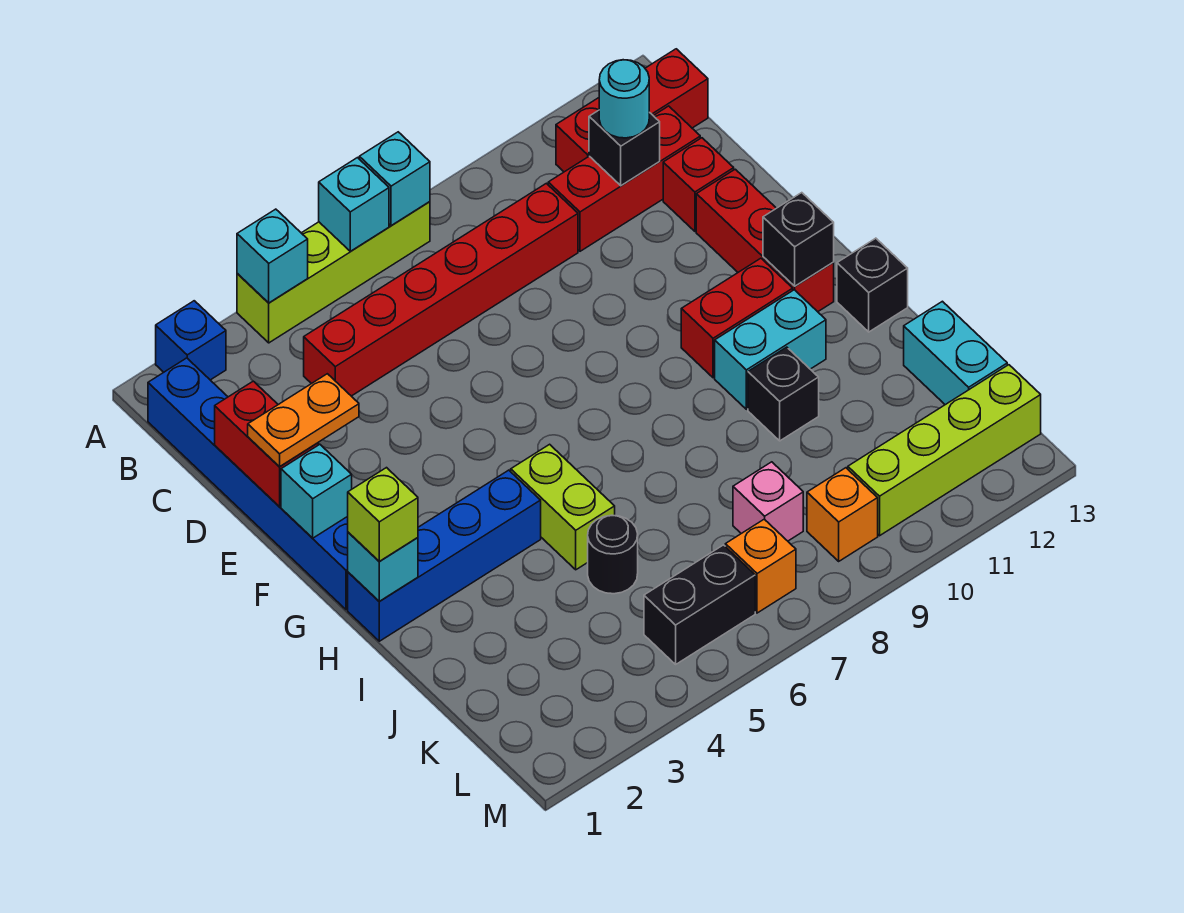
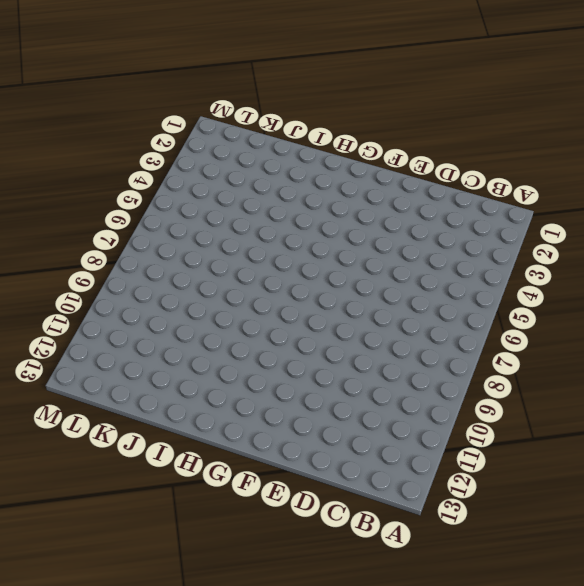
none -> blue 1x1 brick [156,301,226,380]
none -> lime 1x4 brick [237,202,430,343]
none -> blue 1x6 brick [148,358,348,610]
none -> red 1x3 brick [556,49,708,172]

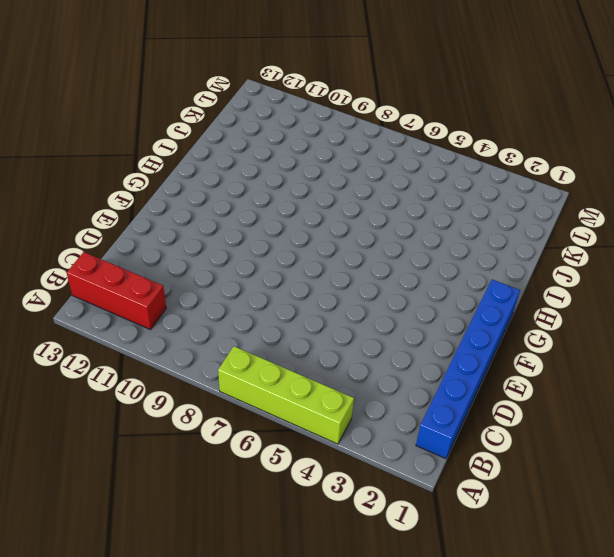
none -> blue 1x1 brick [156,301,226,380]
none -> red 1x6 brick [304,183,578,396]
none -> red 1x3 brick [548,106,700,251]
none -> red 1x1 brick [663,138,734,231]

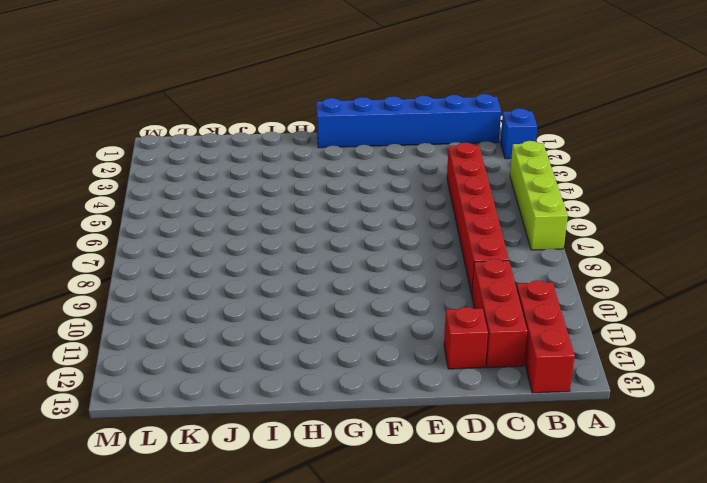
none -> red 1x3 brick [696,169,834,312]
none -> red 1x2 brick [681,258,793,378]
none -> blue 1x4 brick [348,470,541,641]
none -> lime 1x2 brick [511,444,615,570]

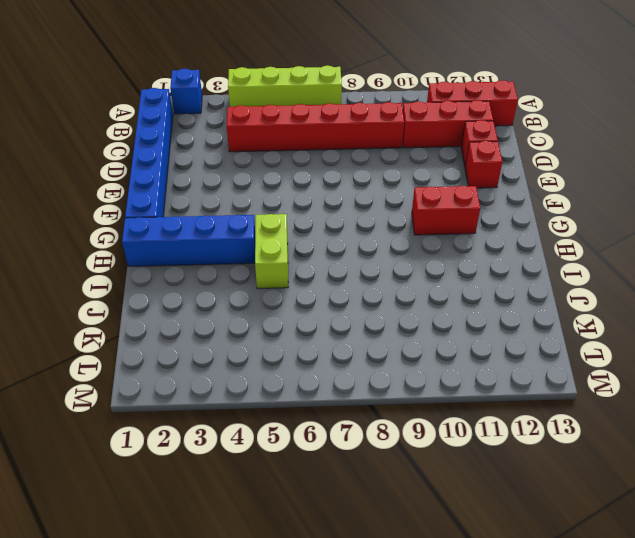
red 1x1 brick [465,141,503,188] -> red 1x3 brick [696,169,834,312]
none -> cyan 1x2 brick [715,290,826,409]
none -> black 1x1 brick [837,238,908,332]
none -> black 1x1 brick [748,347,819,441]
none -> black 1x1 round brick [588,515,638,594]

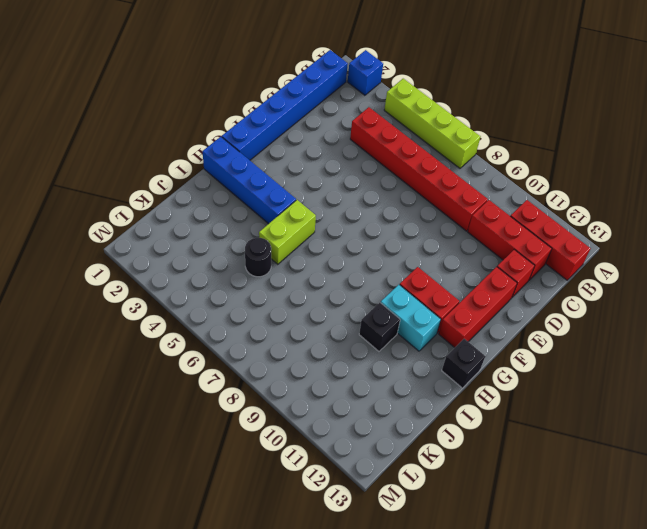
none -> cyan 1x2 brick [904,301,1007,405]
none -> pink 1x1 brick [733,462,803,541]
none -> black 1x2 brick [644,545,755,664]
none -> orange 1x1 brick [725,519,796,613]

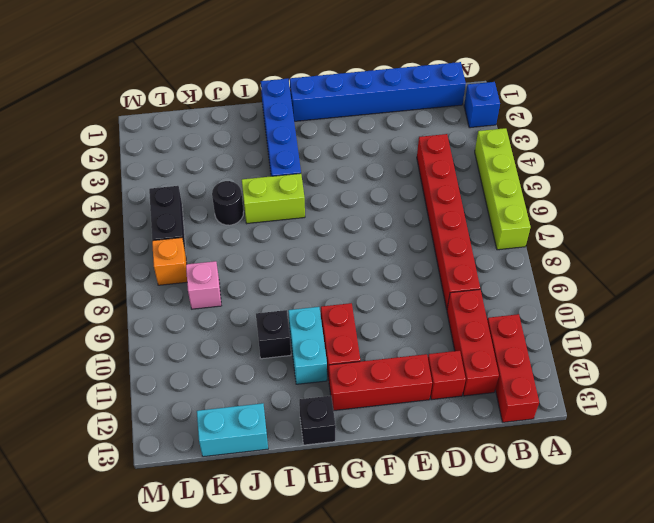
none -> orange 1x1 brick [807,468,878,561]
none -> lime 1x4 brick [848,365,1041,536]
none -> cyan 1x1 brick [237,209,308,303]
none -> cyan 1x1 brick [319,158,389,251]

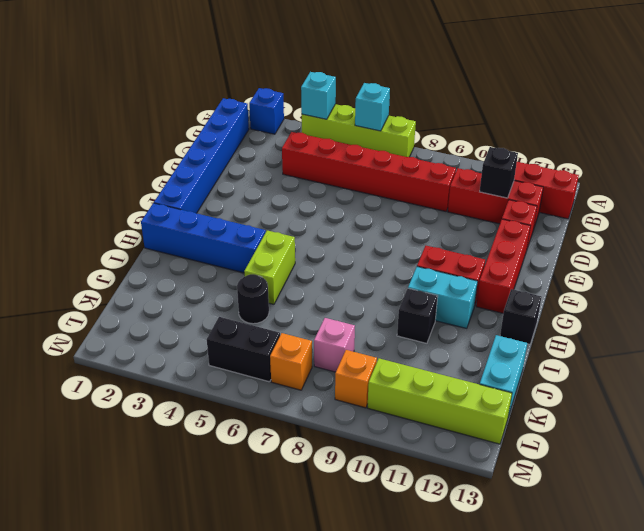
none -> cyan 1x1 brick [359,132,430,226]
none -> red 1x2 brick [215,381,318,507]
none -> cyan 1x1 brick [281,445,352,538]
none -> black 1x1 brick [763,193,834,286]

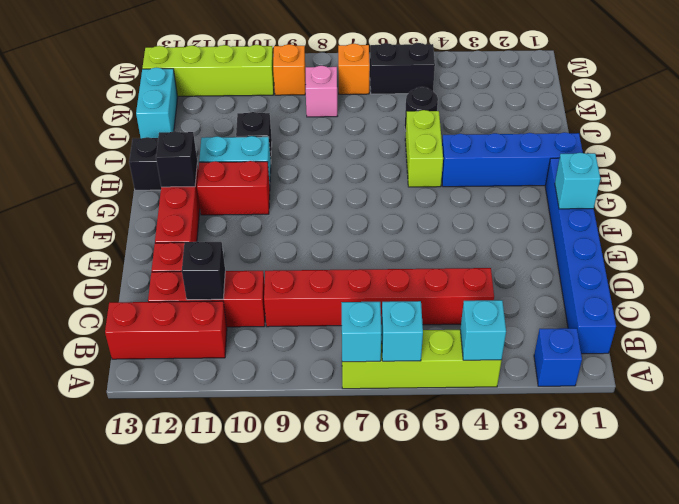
none -> red 1x2 brick [215,381,318,507]
none -> cyan 1x1 brick [348,532,418,601]
none -> cyan 1x1 round brick [599,60,649,138]
none -> orange 1x2 plate [248,374,359,467]

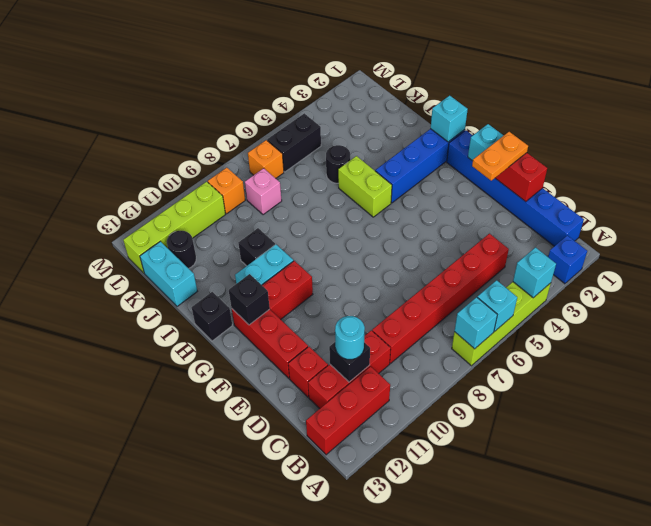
black 1x1 round brick [167,231,196,268] -> none
none -> lime 1x1 brick [348,468,418,561]

